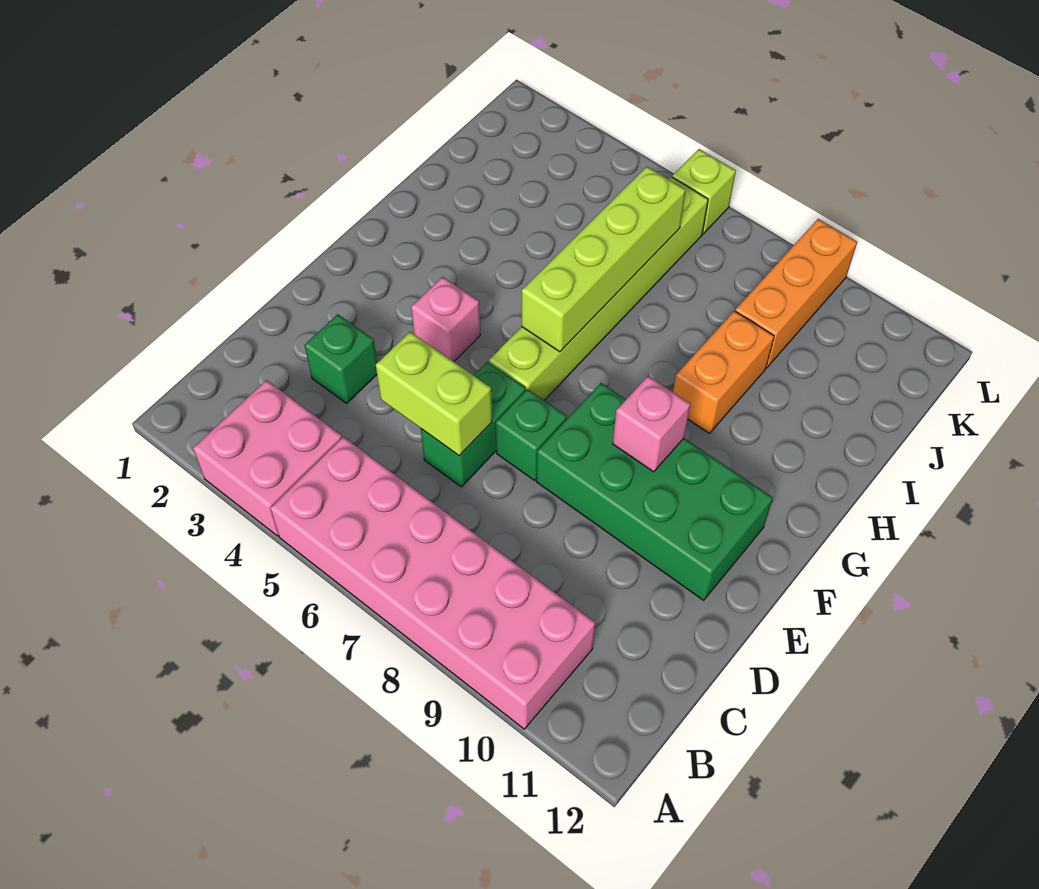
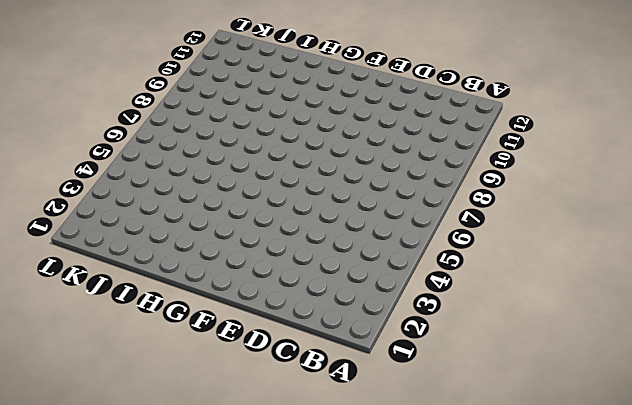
none -> pink 2x2 brick [193,380,342,536]
none -> pink 2x6 brick [270,437,595,729]
none -> green 1x1 brick [304,314,377,403]

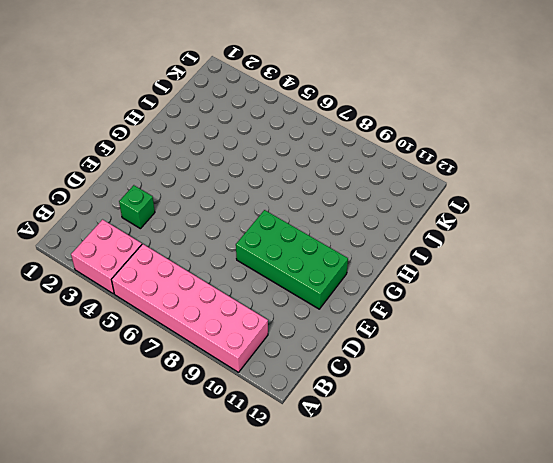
none -> green 1x2 brick [421,362,526,487]
none -> green 1x1 brick [496,389,567,480]
none -> pink 1x1 brick [411,277,480,362]

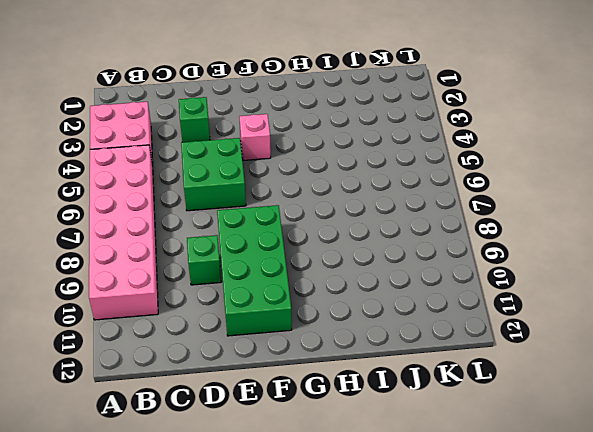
green 2x2 brick [181,138,246,211] -> green 1x2 brick [421,362,526,487]
green 1x1 brick [187,235,221,285] -> green 1x1 brick moved to [496,389,567,480]
none -> lime 1x6 brick [489,177,708,400]
none -> orange 1x2 brick [673,311,774,433]
none -> orange 1x3 brick [735,219,857,368]

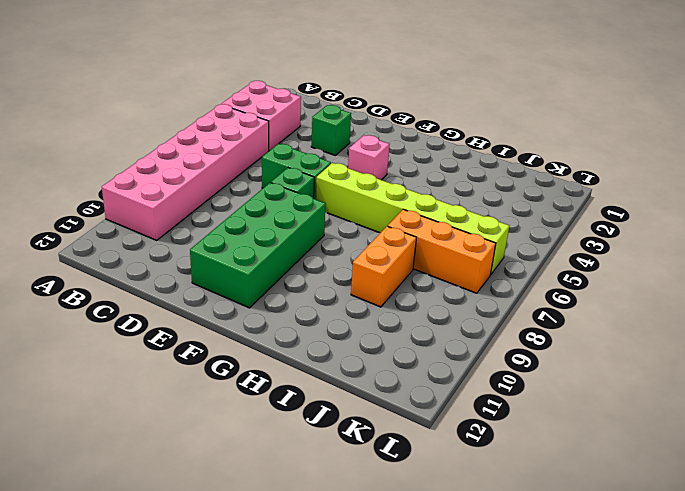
orange 1x3 brick [388,209,496,293] -> orange 1x3 brick moved to [735,219,857,368]
orange 1x2 brick [351,226,416,307] -> orange 1x2 brick turned to [673,311,774,433]
none -> lime 1x1 brick [672,149,736,234]
none -> lime 1x2 brick [376,332,492,456]
none -> pink 1x1 brick [613,376,690,472]

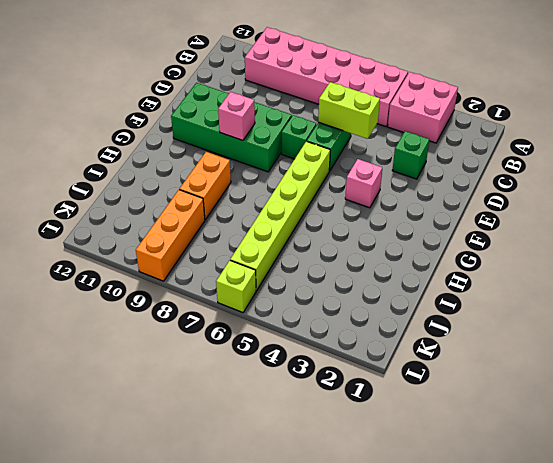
none -> lime 1x4 brick [522,167,686,352]

